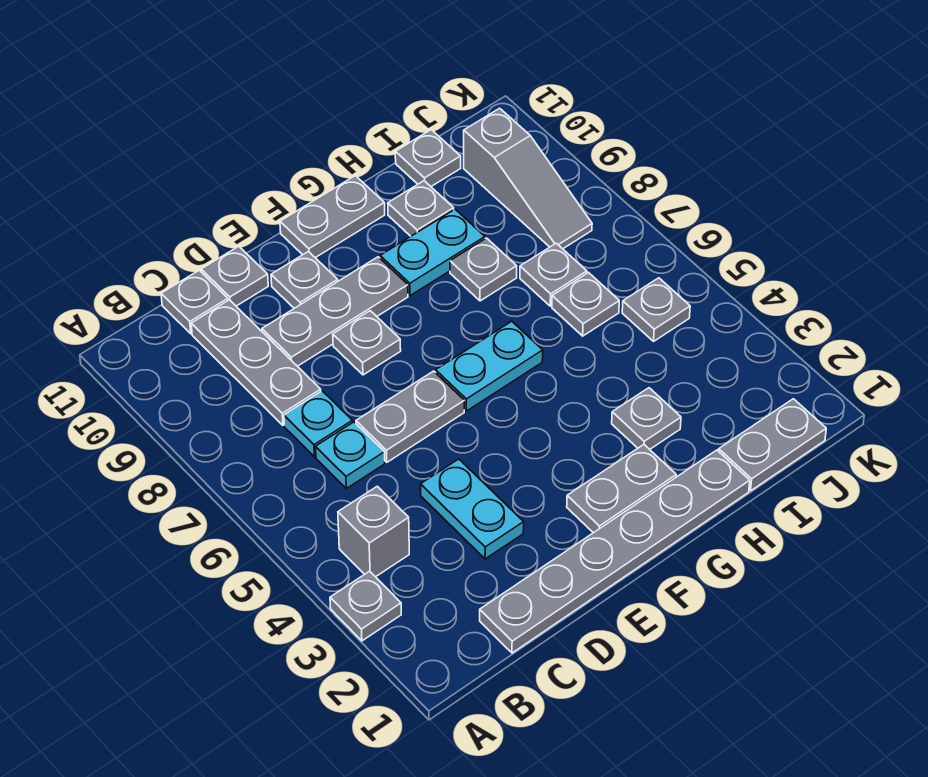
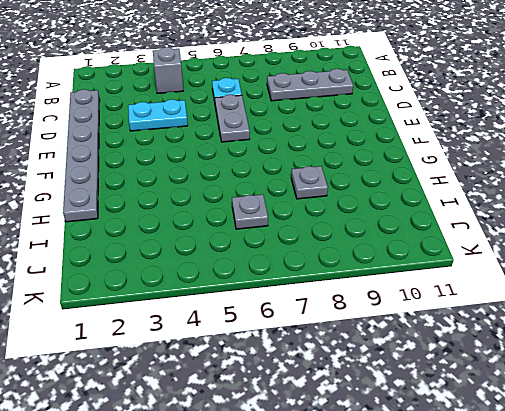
none -> grey 1x1 plate [330,571,401,641]
none -> cyan 1x1 plate [284,391,353,457]
none -> grey 1x1 plate [161,270,228,334]

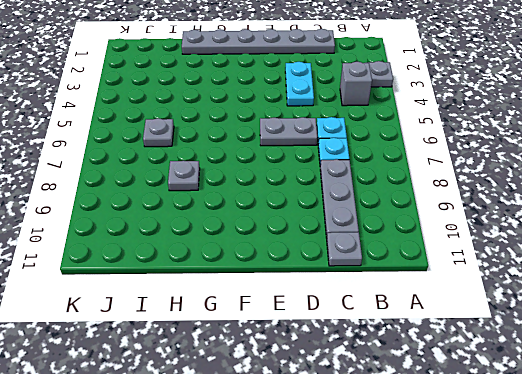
none -> grey 1x3 plate [262,257,408,366]
none -> grey 1x1 plate [201,246,268,306]
none -> grey 1x1 plate [333,311,401,375]

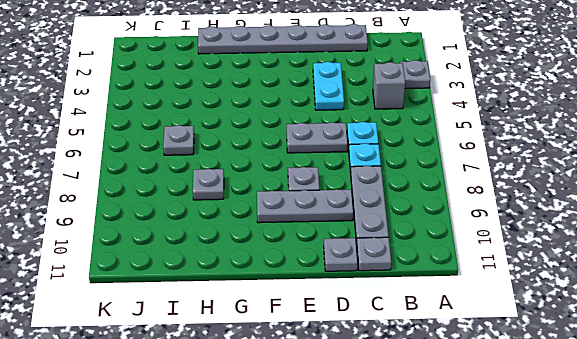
none -> grey 1x1 plate [271,252,338,308]
none -> grey 1x2 plate [567,445,676,533]
none -> cyan 1x2 plate [436,321,543,411]

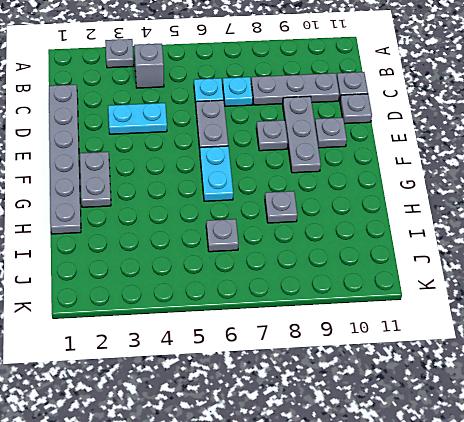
none -> grey 1x2 plate [280,176,385,258]
none -> cyan 1x2 plate [380,209,485,296]
none -> grey 1x1 plate [612,388,681,449]

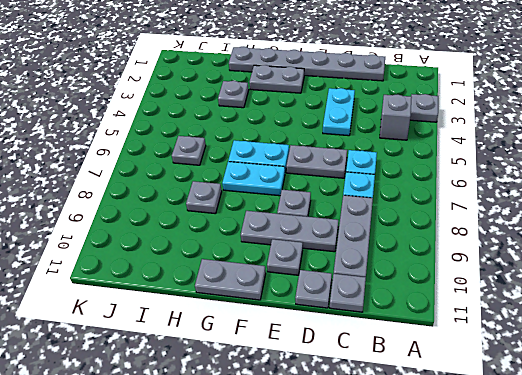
cyan 1x2 plate [222,162,285,196] -> cyan 1x2 plate moved to [380,209,485,296]
none -> grey 1x1 plate [388,181,454,236]
none -> grey 1x2 plate [719,399,826,491]
none -> grey 1x1 plate [520,243,587,306]

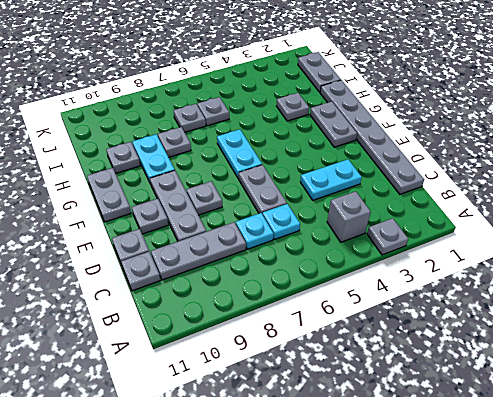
none -> grey 1x1 plate [395,130,461,186]
none -> grey 1x1 plate [622,278,690,341]
none -> grey 1x3 slope [464,108,592,249]

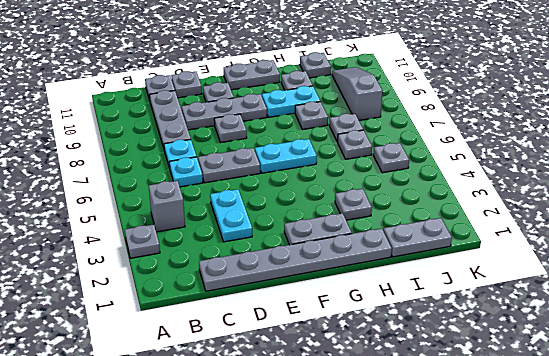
grey 1x3 slope [332,67,383,120] -> grey 1x3 slope turned to [464,108,592,249]

